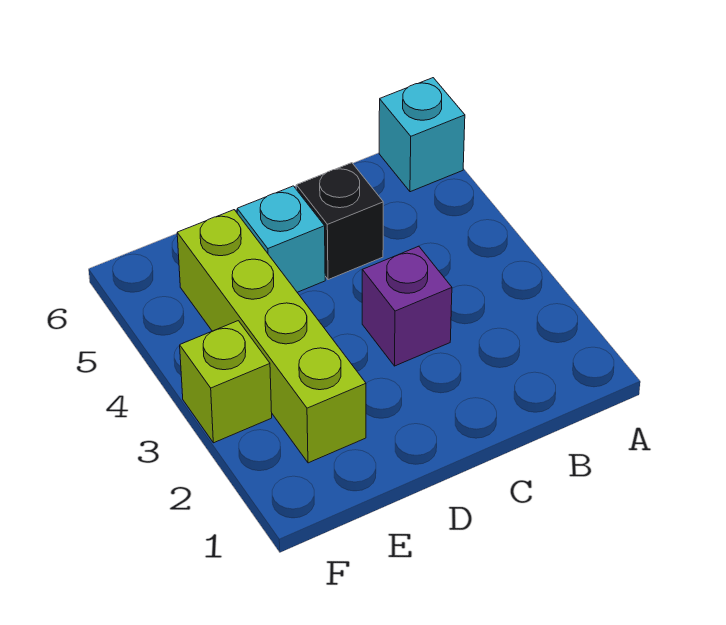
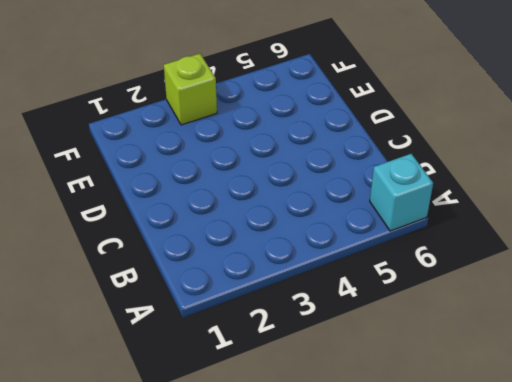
none -> purple 1x1 brick [362,246,452,366]
none -> black 1x1 brick [296,163,383,280]

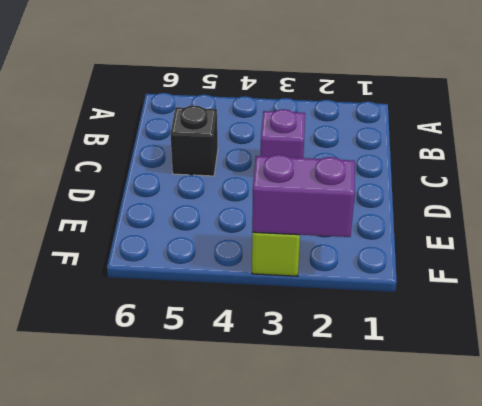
purple 1x2 brick [252,155,355,237] -> none
none -> cyan 1x1 brick [379,78,465,192]
none -> cyan 1x1 brick [237,186,325,292]

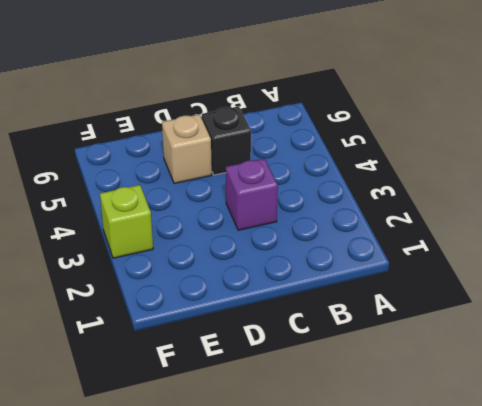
tan 1x1 brick [162,114,212,183] -> cyan 1x1 brick [237,186,325,292]
none -> cyan 1x1 brick [379,78,465,192]
none -> lime 1x4 brick [177,210,366,463]

